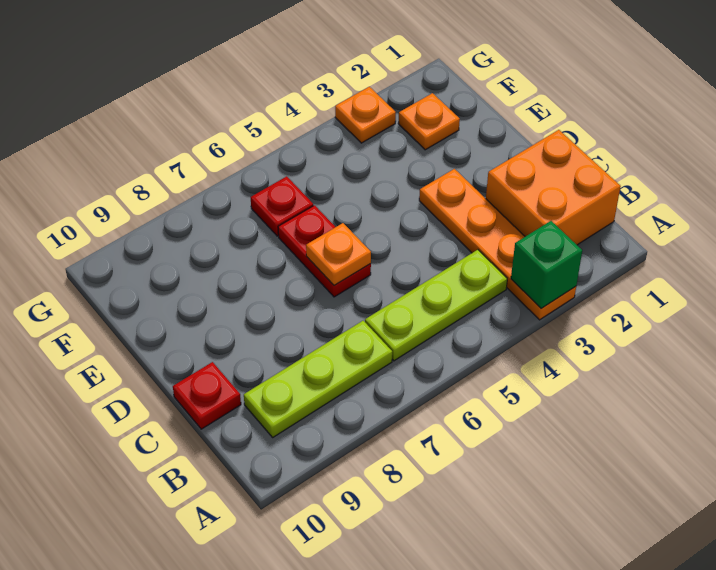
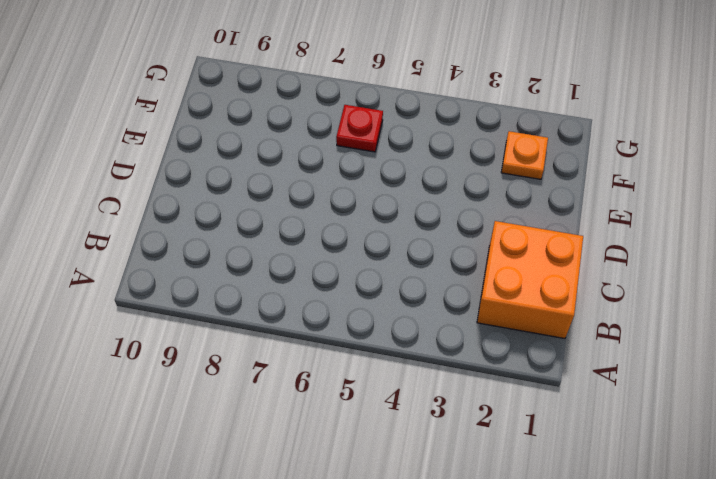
none -> orange 1x4 plate [419,169,576,320]
none -> lime 1x3 plate [365,250,507,361]

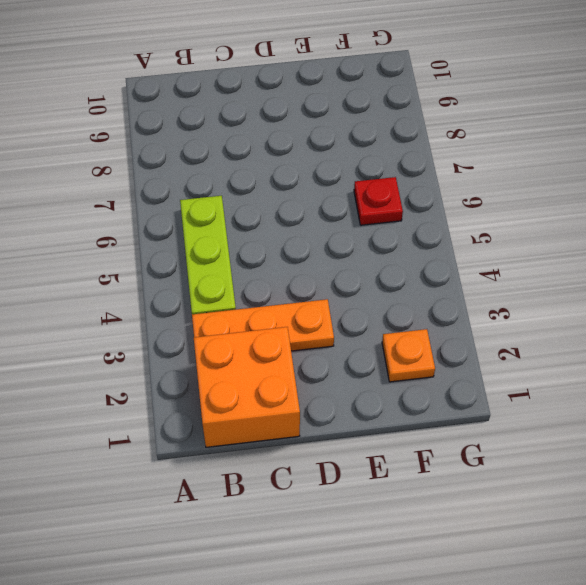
orange 1x3 plate [192,299,334,351] -> orange 1x4 plate [419,169,576,320]
none -> lime 1x3 plate [244,321,392,437]
none -> red 1x1 plate [173,362,241,429]

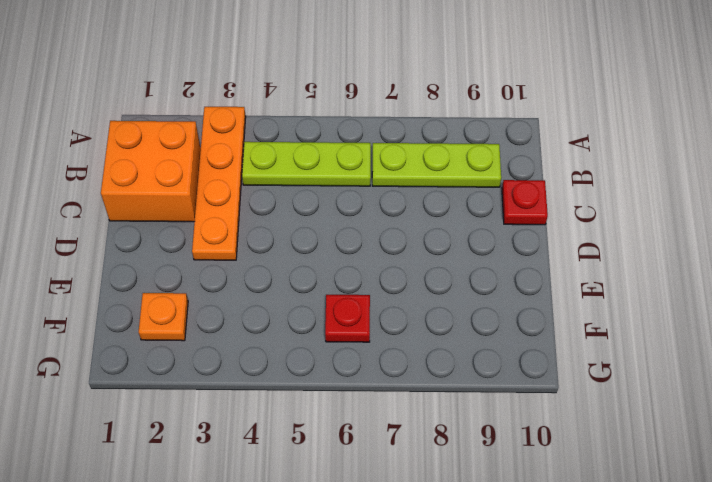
none -> red 1x2 plate [278,205,371,297]
none -> orange 1x1 plate [335,87,396,143]

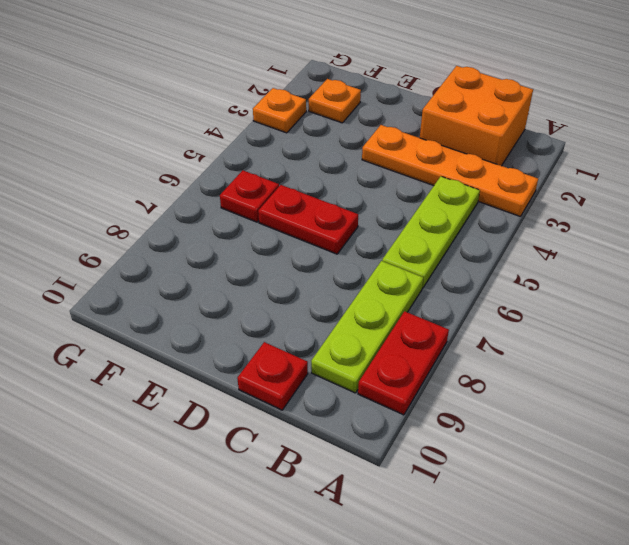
red 1x2 plate [358,311,449,415] -> none
none -> green 1x1 brick [511,221,582,308]
none -> orange 1x1 plate [306,223,371,285]

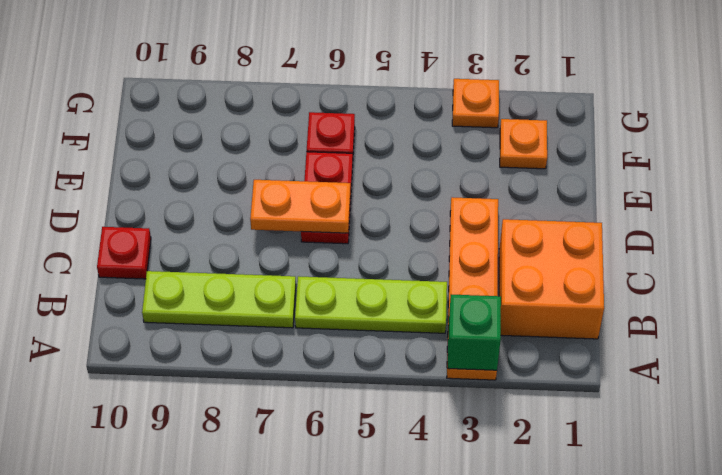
orange 1x2 plate [250,180,350,233] -> orange 1x1 plate [306,223,371,285]

